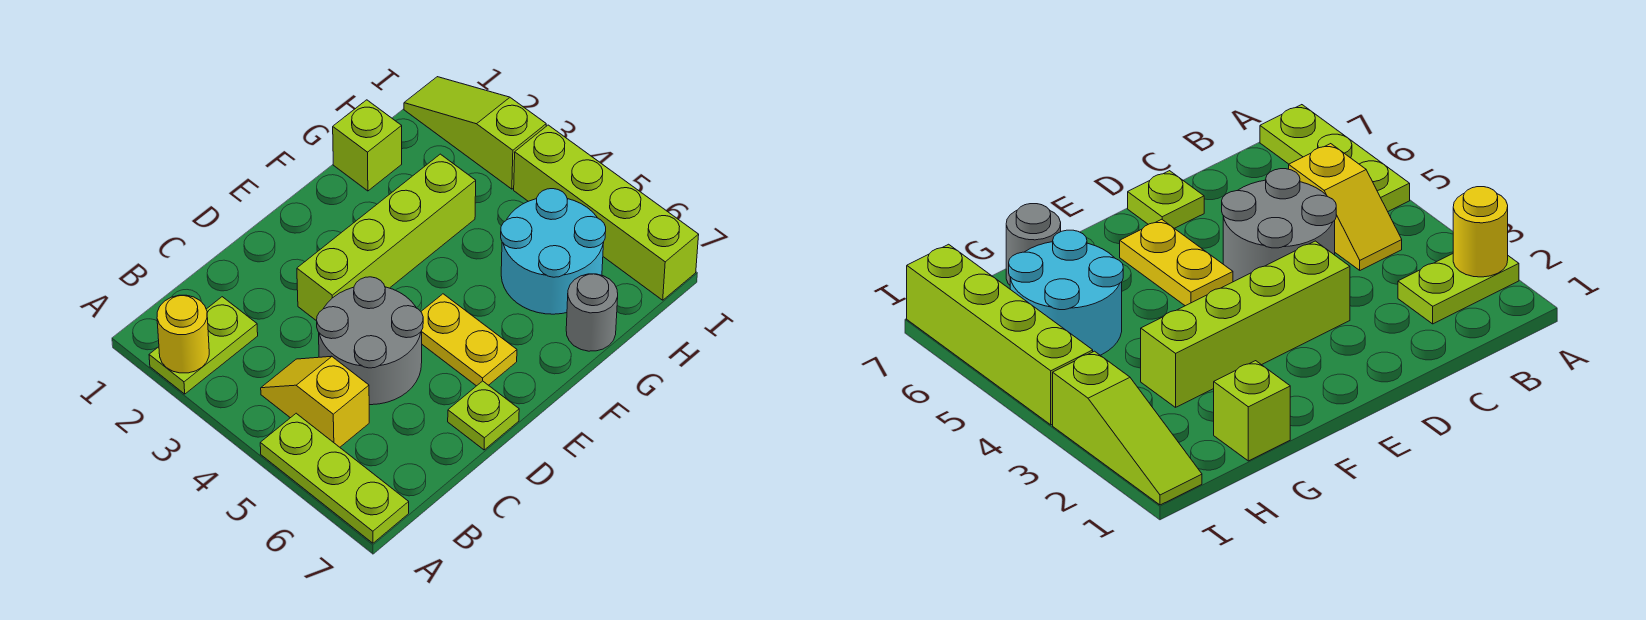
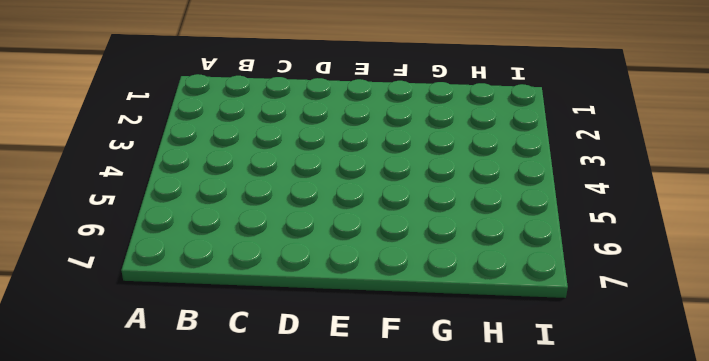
none -> lime 1x2 plate [149,297,258,394]
none -> lime 1x3 plate [260,413,409,543]
none -> yellow 1x2 slope [261,356,369,447]

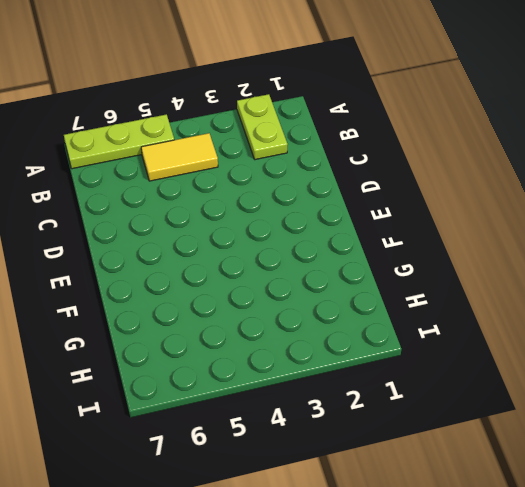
yellow 1x2 tile [141,133,218,181] -> yellow 1x2 slope [261,356,369,447]
none -> grey 2x2 round brick [317,277,423,405]
none -> lime 1x4 brick [297,154,476,321]
none -> lime 1x1 plate [448,381,519,450]

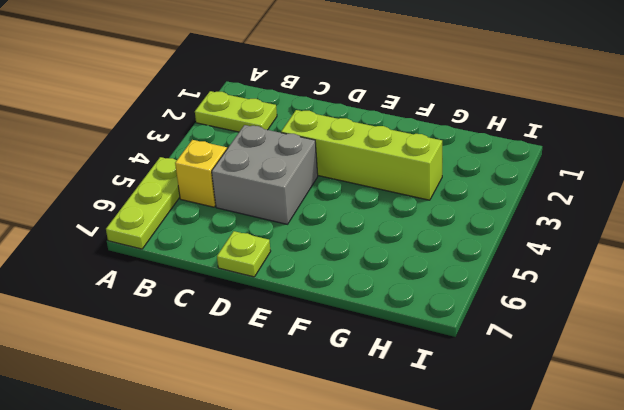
grey 2x2 brick [212,125,318,224] -> grey 2x2 round brick [317,277,423,405]
none -> yellow 1x2 plate [421,294,517,386]
none -> lime 1x1 brick [333,100,402,191]
none -> cyan 2x2 round brick [501,189,606,314]

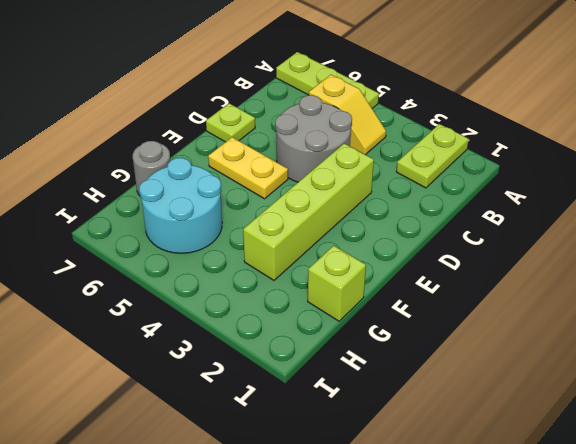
none -> lime 1x3 slope [404,77,546,189]
none -> lime 1x4 brick [514,125,699,300]
none -> yellow 1x1 round brick [157,295,209,373]

